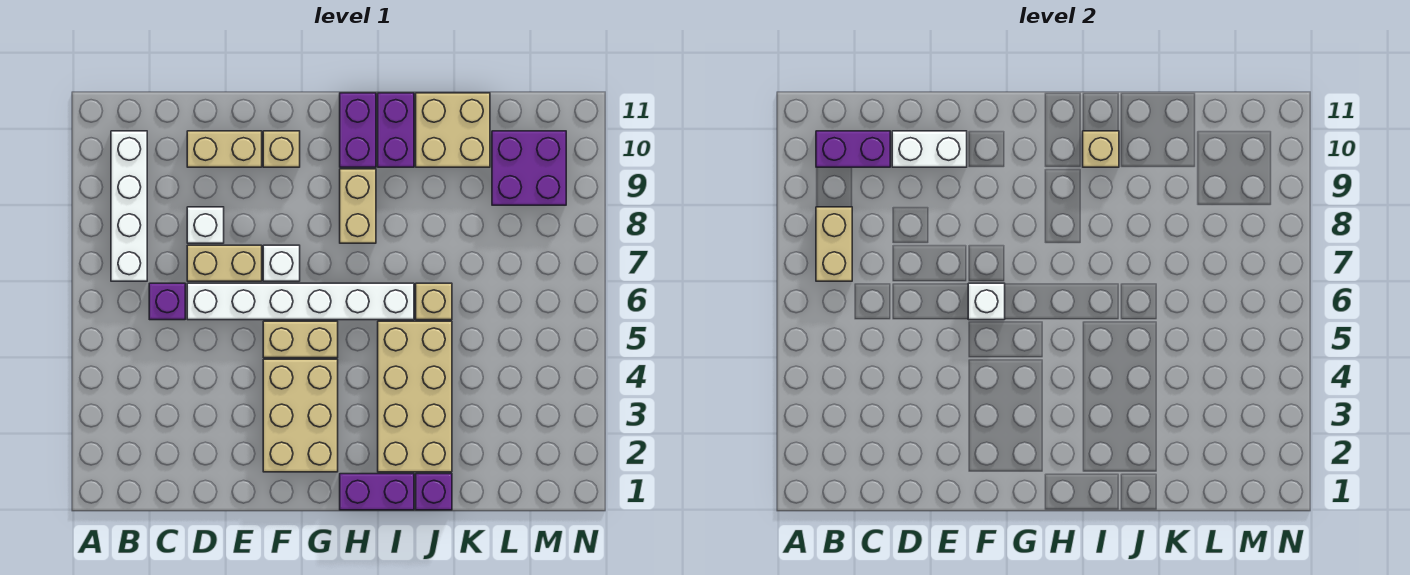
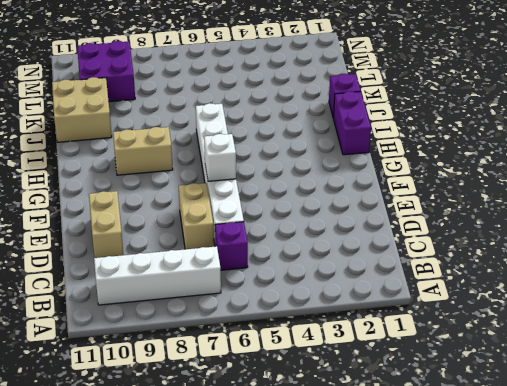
none -> white 1x1 brick [187,207,224,243]
none -> tan 2x3 brick [263,359,338,472]
none -> tan 1x2 brick [263,321,338,358]

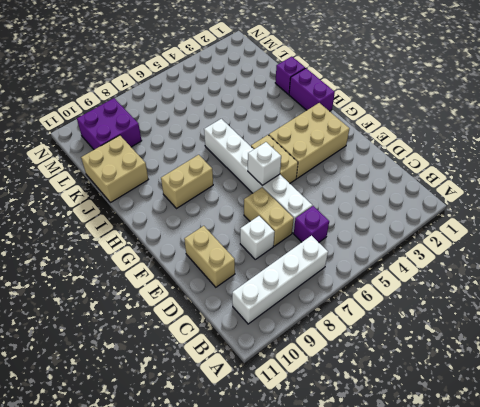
none -> white 1x1 brick [263,245,300,281]
none -> tan 1x1 brick [263,131,300,167]
none -> purple 1x2 brick [340,93,376,167]

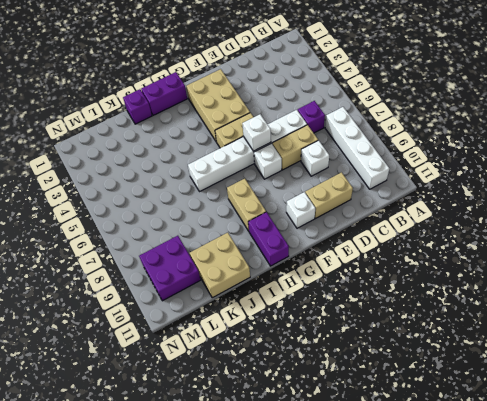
white 1x1 brick [286,192,315,228] -> tan 1x1 brick [263,131,300,167]
none -> tan 2x4 brick [378,321,452,472]
none -> purple 1x2 brick [378,93,414,167]
none -> tan 1x1 brick [416,283,452,320]

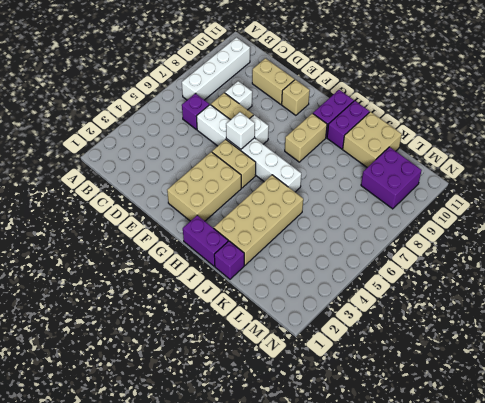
none -> tan 1x1 brick [416,283,452,320]
none -> tan 1x2 brick [816,207,852,281]
none -> purple 1x2 brick [816,131,890,167]

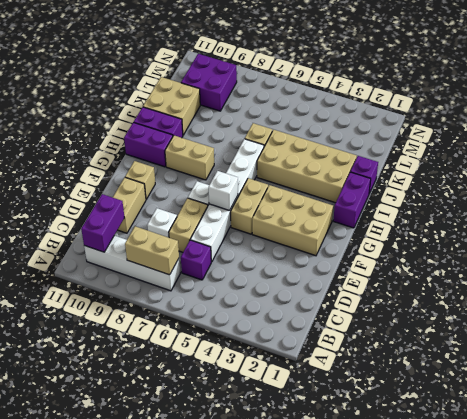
none -> white 1x2 brick [892,131,967,167]
none -> tan 1x1 brick [1083,131,1119,167]

